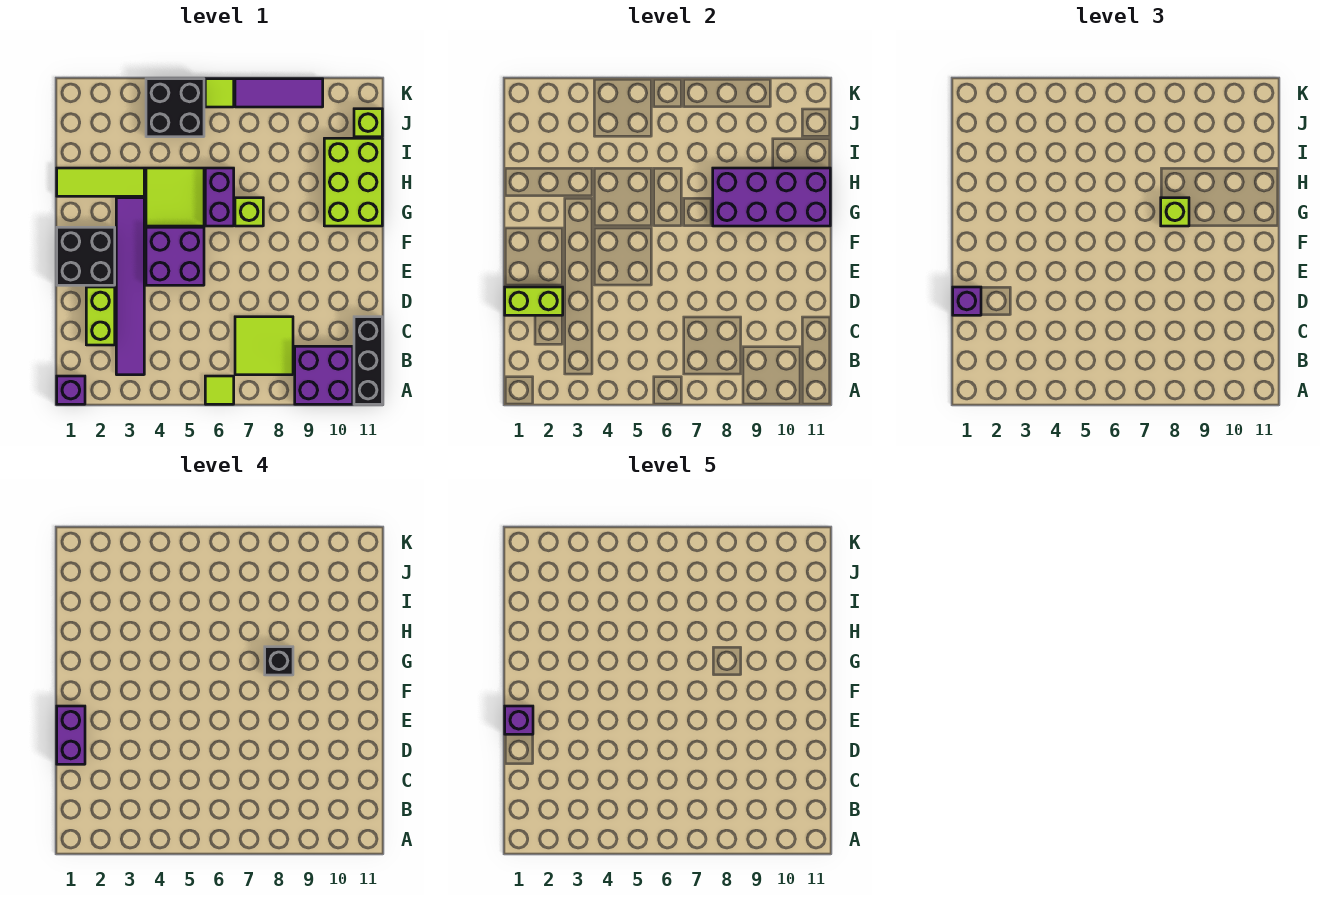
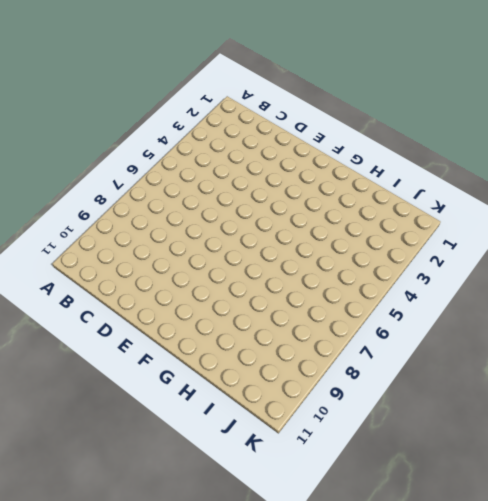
none -> purple 1x1 brick [57,376,85,404]
none -> lime 1x1 tile [205,376,234,404]
none -> purple 2x2 brick [295,346,353,404]

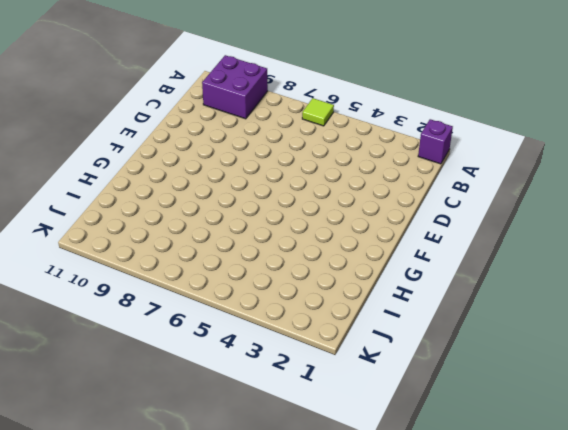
none -> black 1x3 brick [354,317,382,404]
none -> purple 1x6 tile [116,198,144,375]
none -> lime 2x2 tile [235,317,293,375]

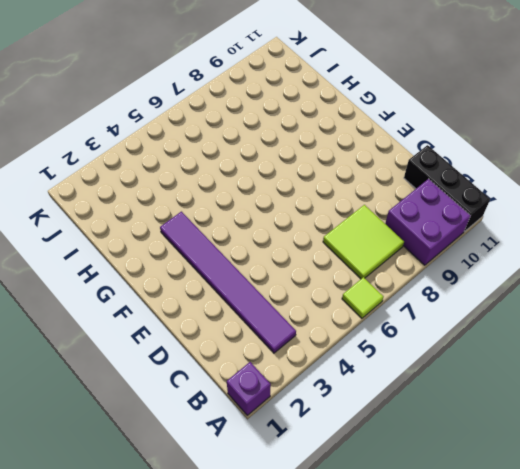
none -> lime 1x2 brick [86,287,115,345]
none -> black 2x2 brick [57,227,115,285]
none -> purple 2x2 brick [146,227,204,285]

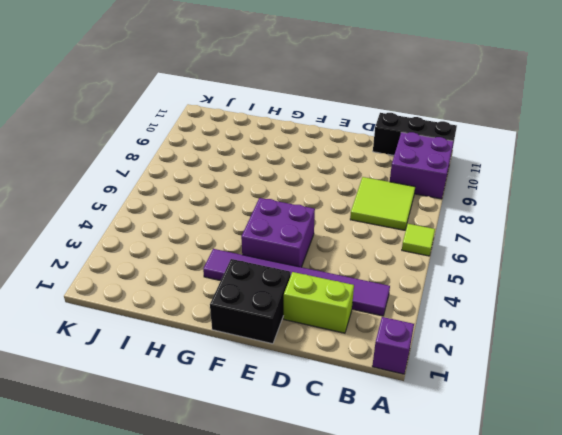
none -> lime 2x2 tile [146,168,204,226]
none -> purple 1x2 brick [205,168,234,226]
none -> lime 1x1 brick [235,198,263,226]

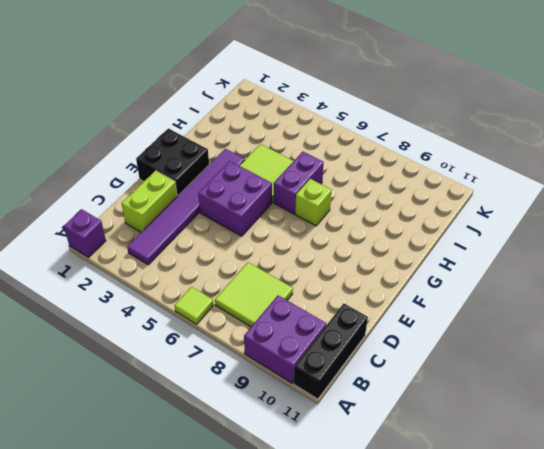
none -> lime 2x3 brick [324,138,382,226]
none -> lime 1x3 tile [57,168,144,196]
none -> black 2x2 brick [146,79,204,137]

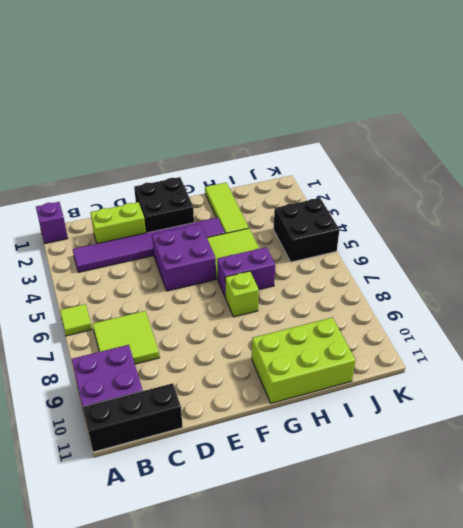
none -> lime 1x1 brick [354,109,382,137]
none -> lime 1x1 tile [205,79,234,107]
none -> purple 1x3 tile [235,79,323,107]

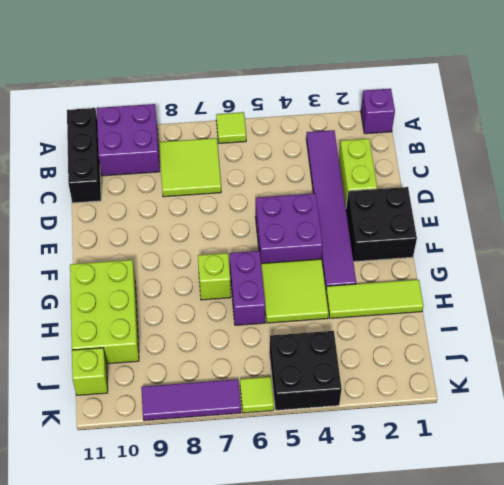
none -> lime 1x2 brick [505,287,563,315]
none -> purple 2x4 brick [713,168,830,226]
none -> purple 1x1 brick [953,287,981,315]

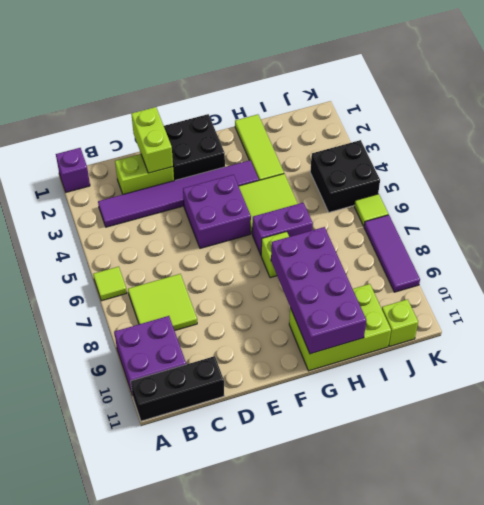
none -> purple 1x1 brick [953,287,981,315]
none -> lime 1x1 brick [1161,198,1189,226]
none -> purple 1x2 brick [57,706,85,764]

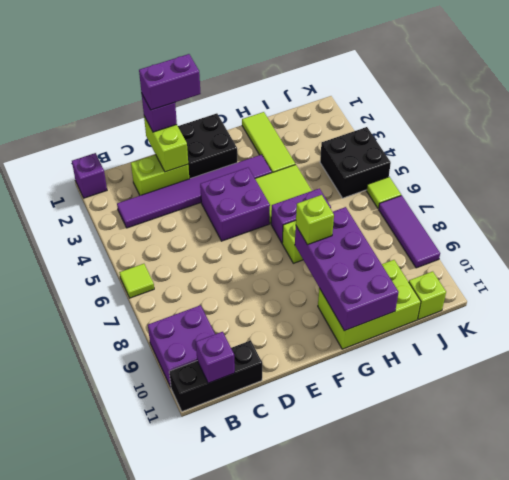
purple 1x1 brick [196,332,235,383] -> purple 1x1 brick moved to [505,706,533,734]
none -> lime 2x2 tile [235,317,293,375]
none -> black 1x1 brick [265,647,293,675]

